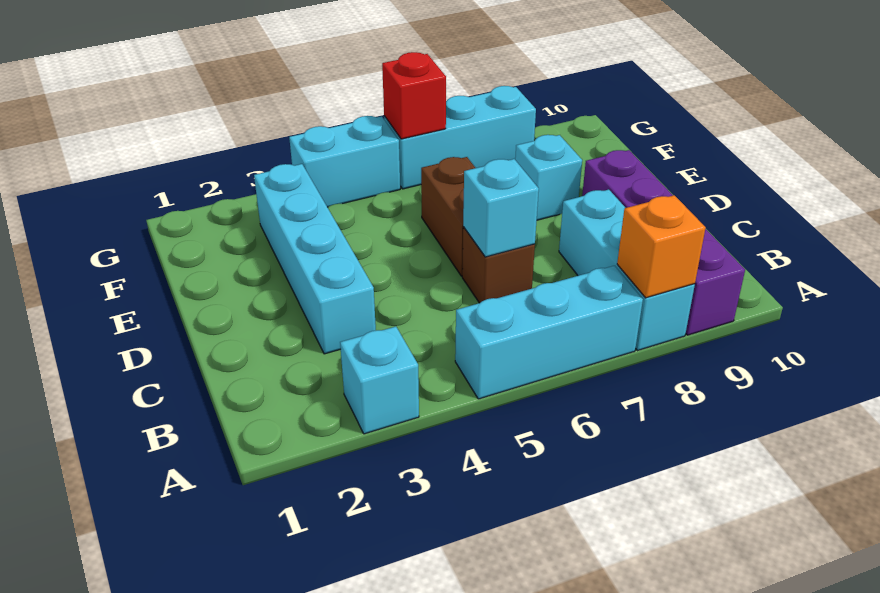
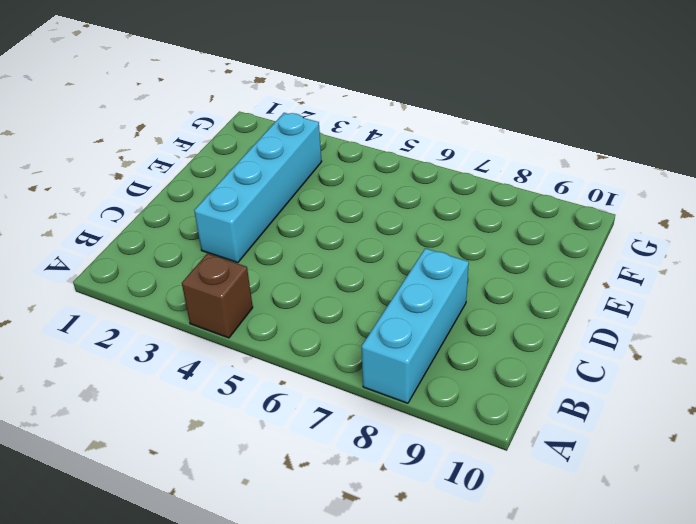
brown 1x1 brick [182,253,253,338] -> brown 1x1 brick moved to [462,227,535,303]
none -> cyan 1x1 brick [340,327,419,434]
none -> cyan 1x3 brick [455,266,643,399]
none -> purple 1x4 brick [582,150,745,335]

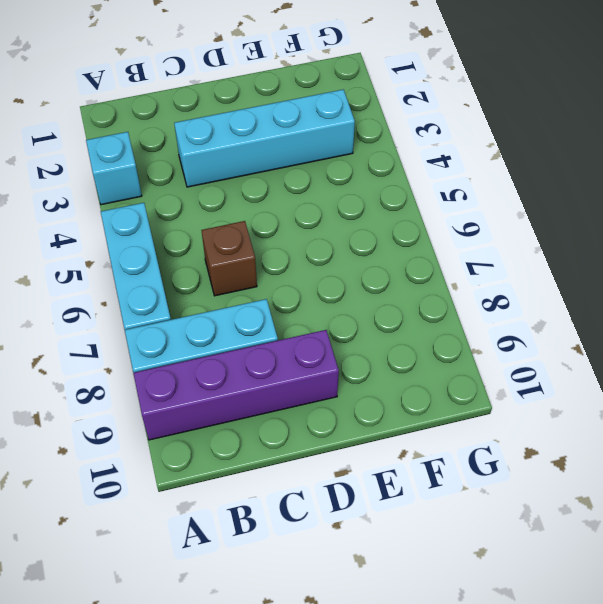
none -> brown 1x2 brick [421,157,475,276]
none -> cyan 1x1 brick [515,135,582,220]
none -> cyan 1x2 brick [289,116,400,207]

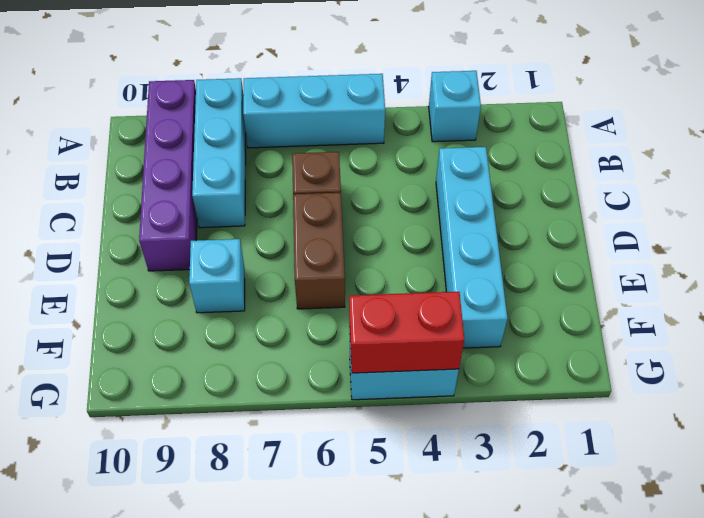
red 1x2 brick [349,292,464,373] -> none
none -> cyan 1x3 brick [384,86,536,189]
none -> orange 1x1 brick [617,195,706,298]
none -> cyan 1x1 brick [463,159,539,257]

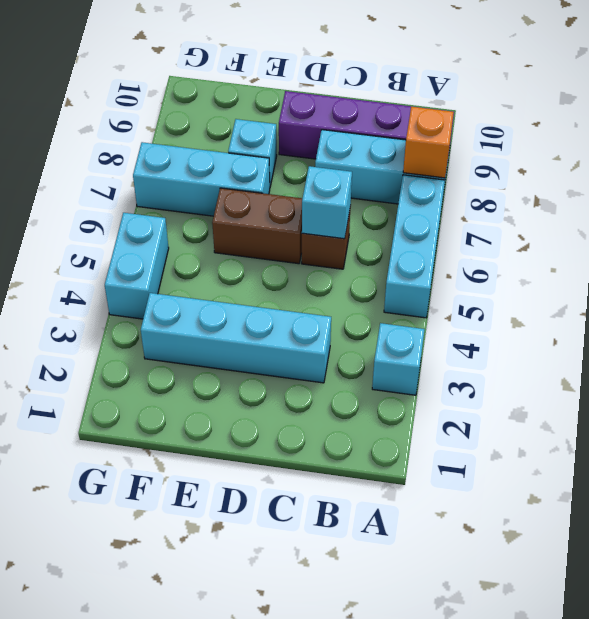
cyan 1x3 brick [133,142,270,216] -> cyan 1x3 brick turned to [384,86,536,189]
none -> red 1x1 brick [382,52,446,139]

